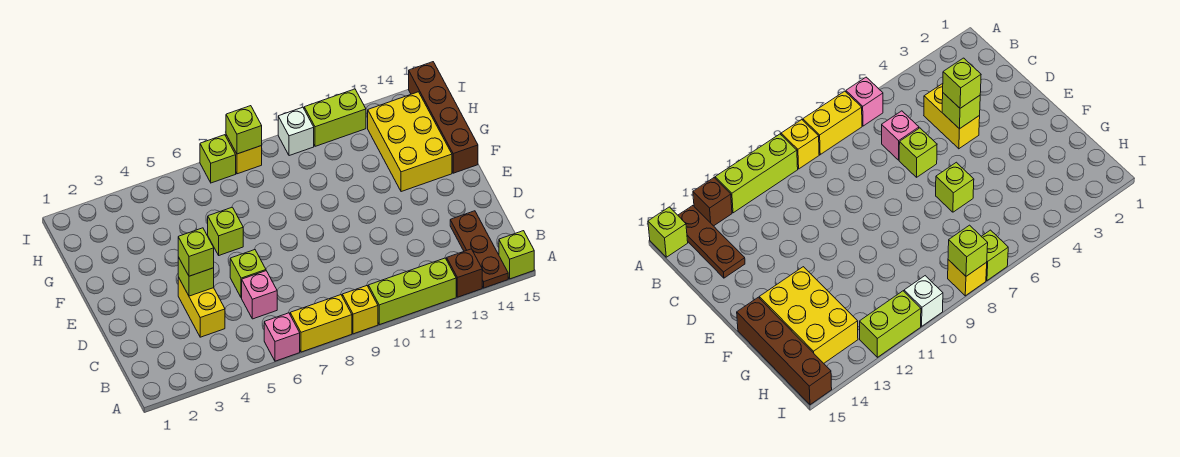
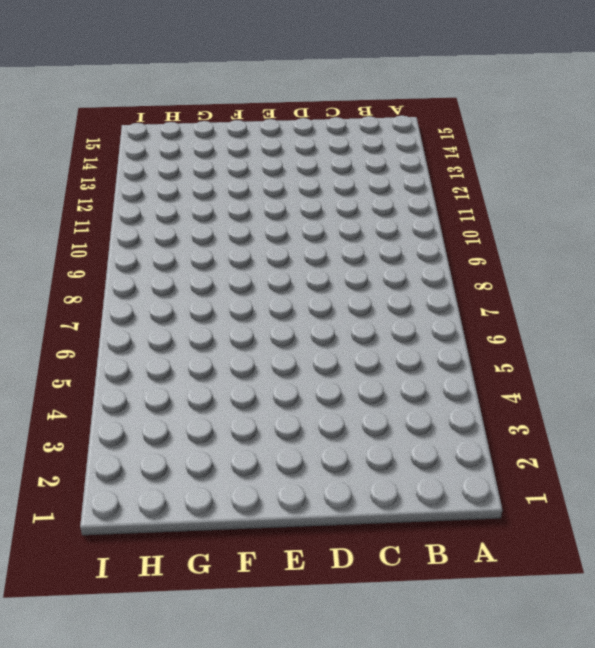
none -> pink 1x1 brick [264,313,300,361]
none -> yellow 1x2 brick [290,295,352,352]
none -> yellow 1x1 brick [342,286,378,334]

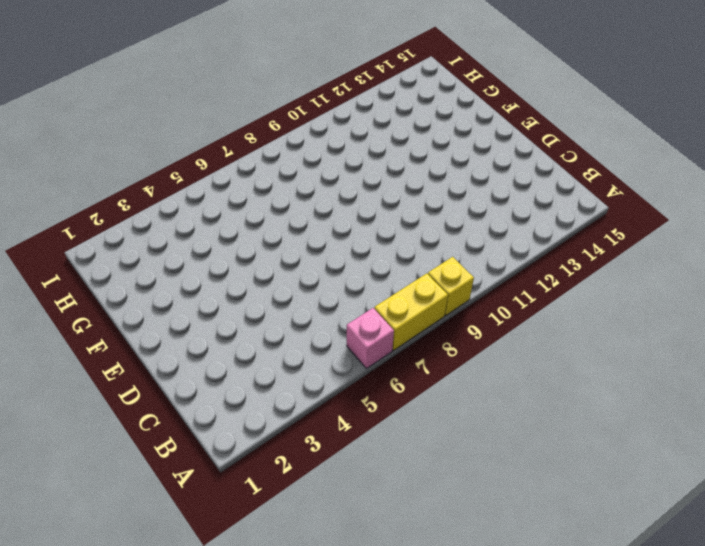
none -> lime 1x3 brick [368,258,456,325]
none -> brown 1x1 brick [447,249,482,297]
none -> brown 1x3 plate [450,211,508,288]

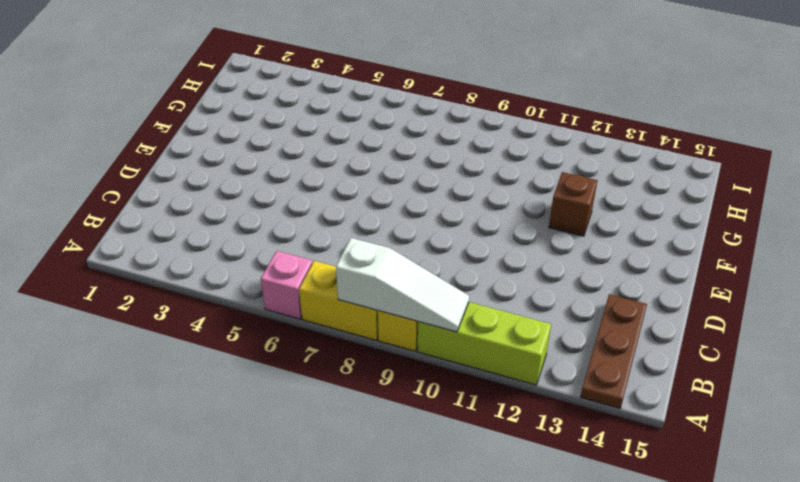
white 1x3 slope [336,238,469,332] -> none
brown 1x1 brick [549,172,597,236] -> brown 1x1 brick moved to [447,249,482,297]
none -> lime 1x1 brick [499,231,534,279]
none -> yellow 1x2 brick [178,277,225,337]
none -> pink 1x1 brick [242,271,277,319]

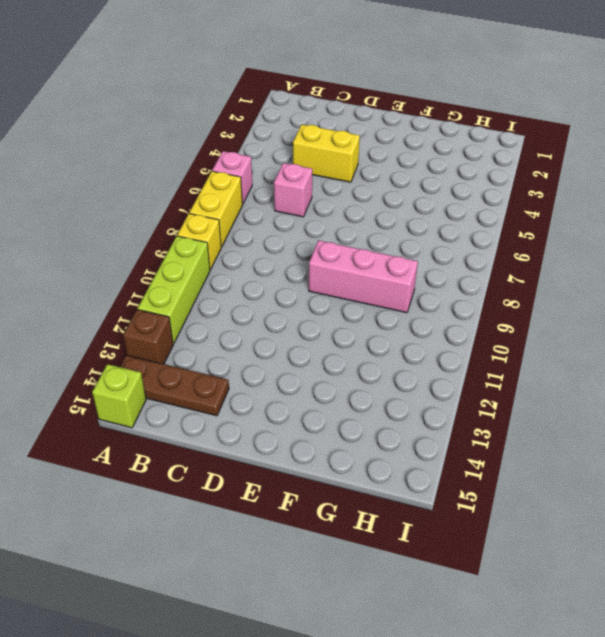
pink 1x3 brick [309,240,418,313] -> none
none -> lime 1x1 brick [230,250,266,298]
none -> lime 1x1 brick [208,207,243,255]
none -> yellow 2x3 brick [368,92,452,192]

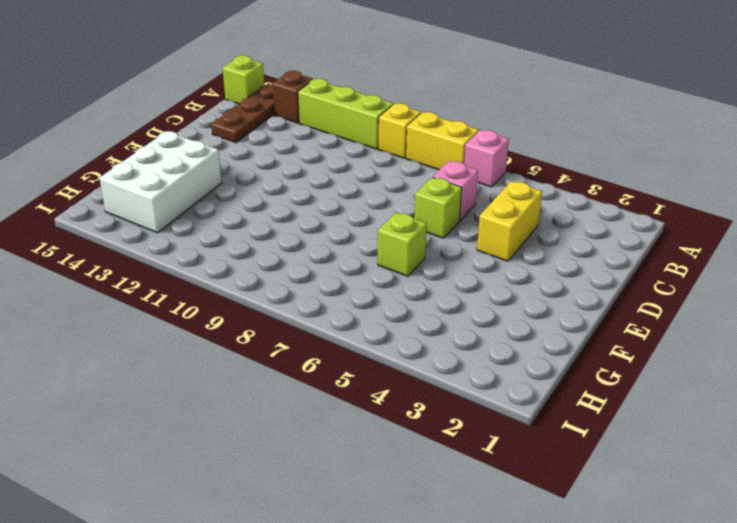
white 2x3 brick [100,131,222,233] -> yellow 2x3 brick [368,92,452,192]
none -> brown 1x4 brick [409,62,478,173]
none -> lime 1x1 brick [200,135,236,183]
none -> yellow 1x1 brick [226,135,262,174]

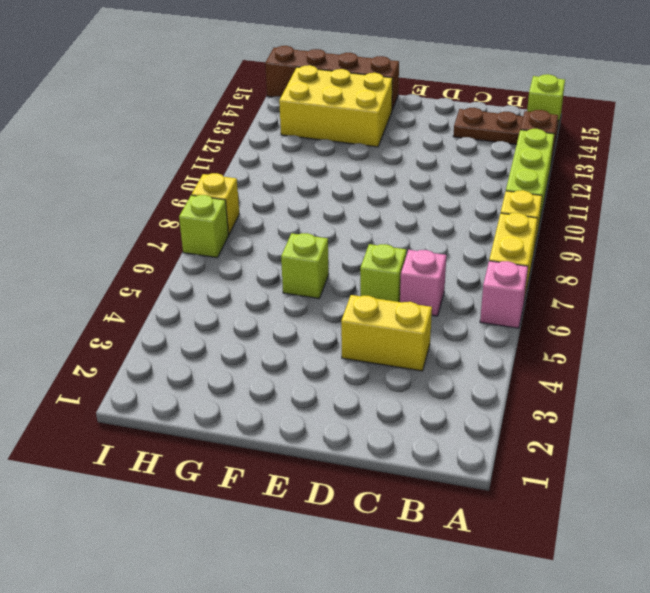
none -> white 1x1 brick [278,107,314,156]
none -> lime 1x2 brick [304,89,366,146]
none -> lime 1x1 brick [178,257,214,296]

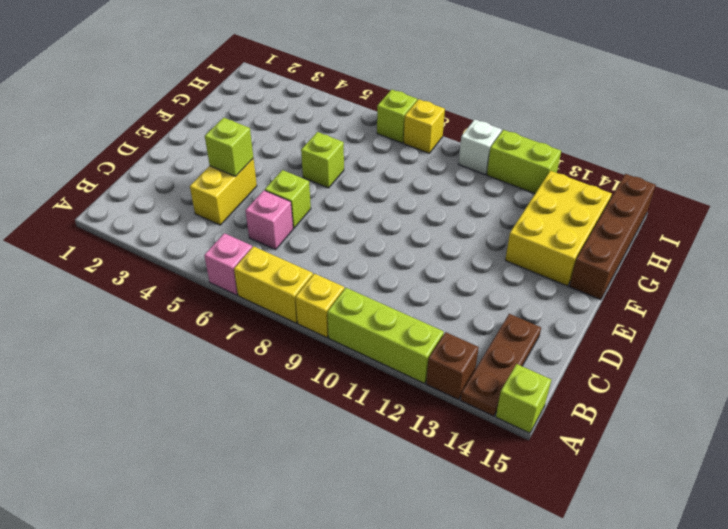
none -> lime 1x1 brick [226,106,262,154]
none -> lime 1x1 brick [178,228,214,276]

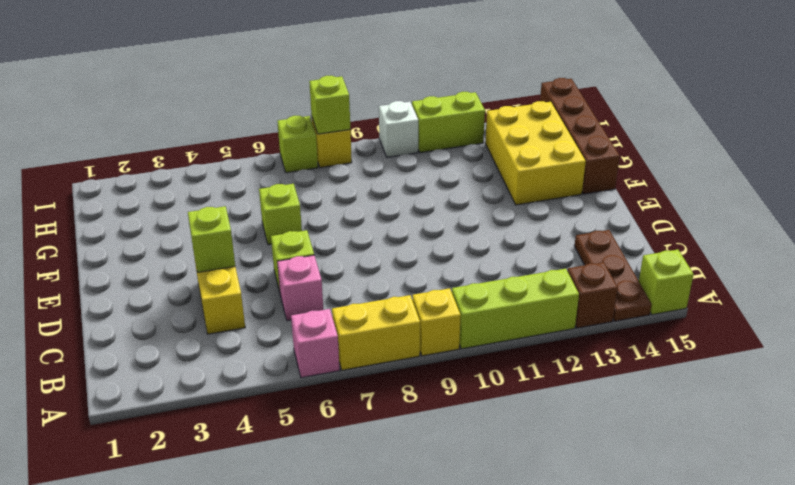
none -> lime 1x1 brick [178,228,214,276]

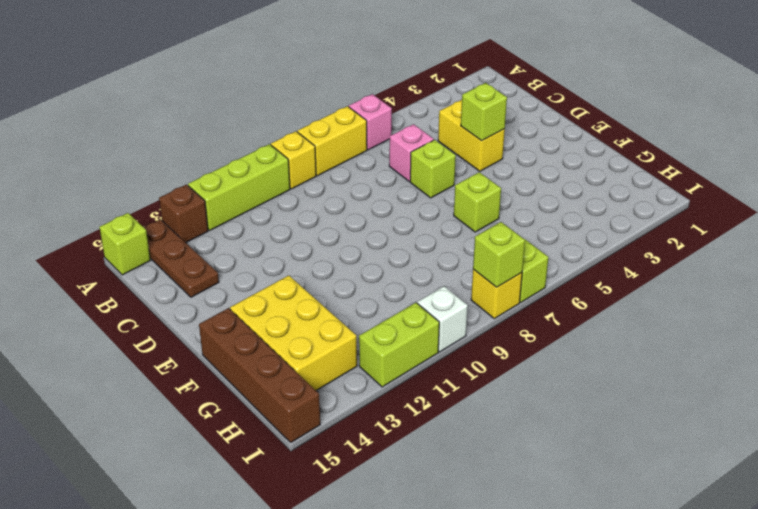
none -> lime 1x1 brick [178,228,214,276]

